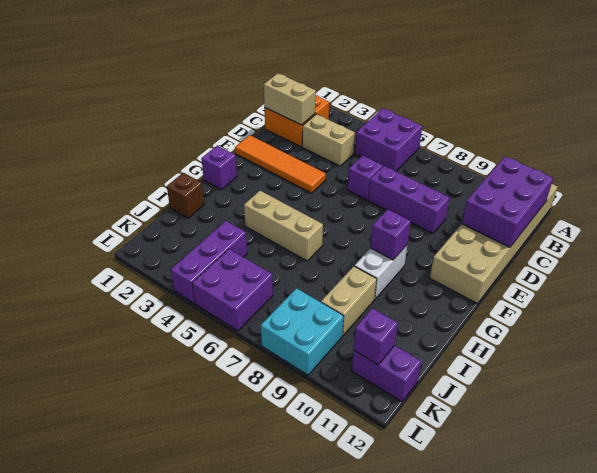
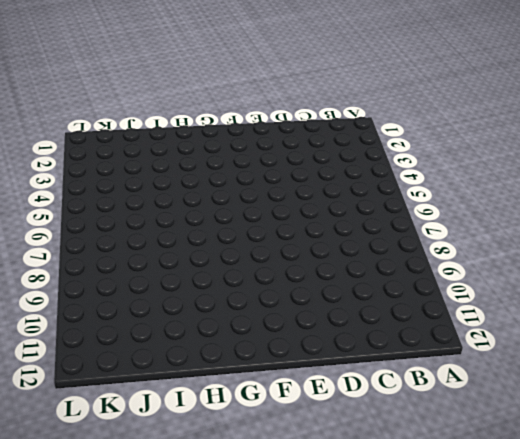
none -> purple 2x2 brick [355,108,422,171]
none -> tan 2x6 brick [430,184,558,304]
none -> orange 2x2 brick [264,95,329,147]

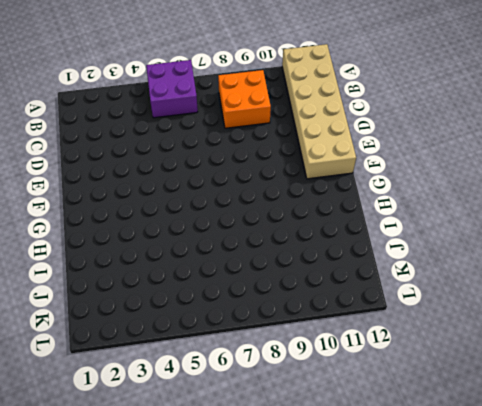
orange 2x2 brick [218,70,271,128] -> orange 2x2 brick moved to [264,95,329,147]
none -> tan 1x2 brick [302,114,355,166]
none -> purple 1x1 brick [348,156,383,200]
none -> purple 1x3 brick [368,166,450,233]

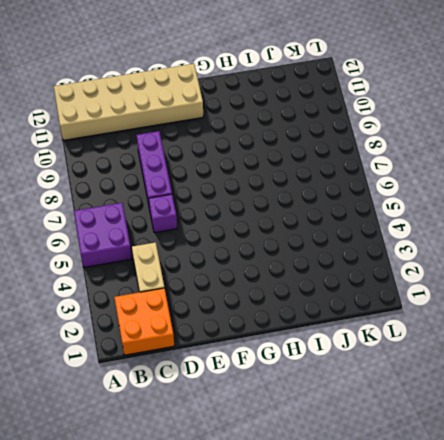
none -> orange 1x4 tile [235,135,326,193]
none -> purple 1x1 brick [201,146,237,190]
none -> white 1x2 brick [355,245,407,299]

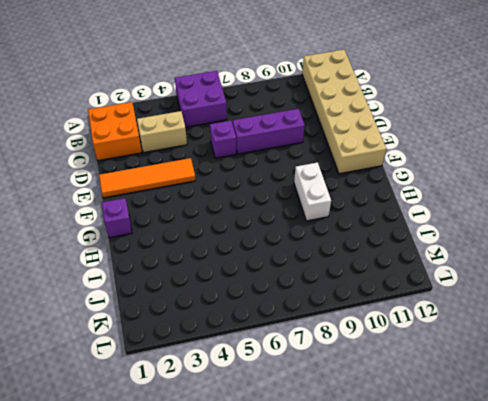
none -> tan 1x3 brick [244,191,323,261]
none -> brown 1x1 brick [167,173,204,218]
none -> tan 1x2 brick [321,266,377,336]

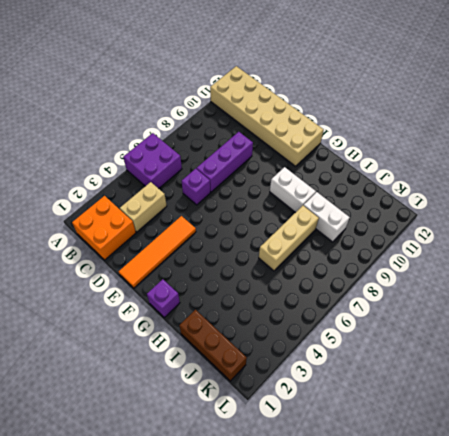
brown 1x3 brick [179,310,247,381] -> brown 1x1 brick [167,173,204,218]
tan 1x3 brick [259,206,319,271] -> tan 1x3 brick moved to [244,191,323,261]
white 1x2 brick [303,192,350,242] -> tan 1x2 brick [321,266,377,336]
none -> purple 1x3 brick [171,221,247,303]
none -> purple 2x2 brick [192,249,273,331]
none -> cyan 2x2 brick [261,288,343,375]

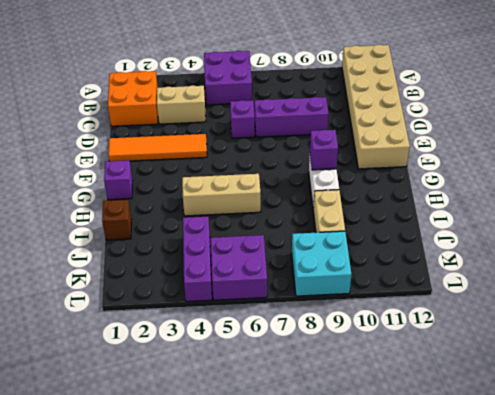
none -> purple 1x2 brick [352,345,421,402]
none -> purple 2x3 brick [462,156,553,247]
none -> tan 1x2 brick [264,73,316,125]

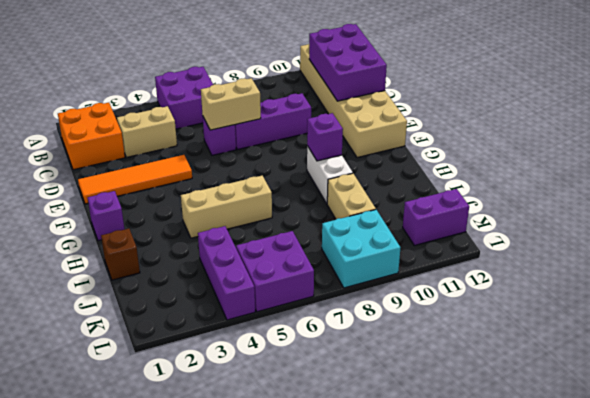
tan 1x2 brick [201,78,261,130] -> tan 1x2 brick moved to [264,73,316,125]
none -> purple 1x1 brick [354,308,398,365]

